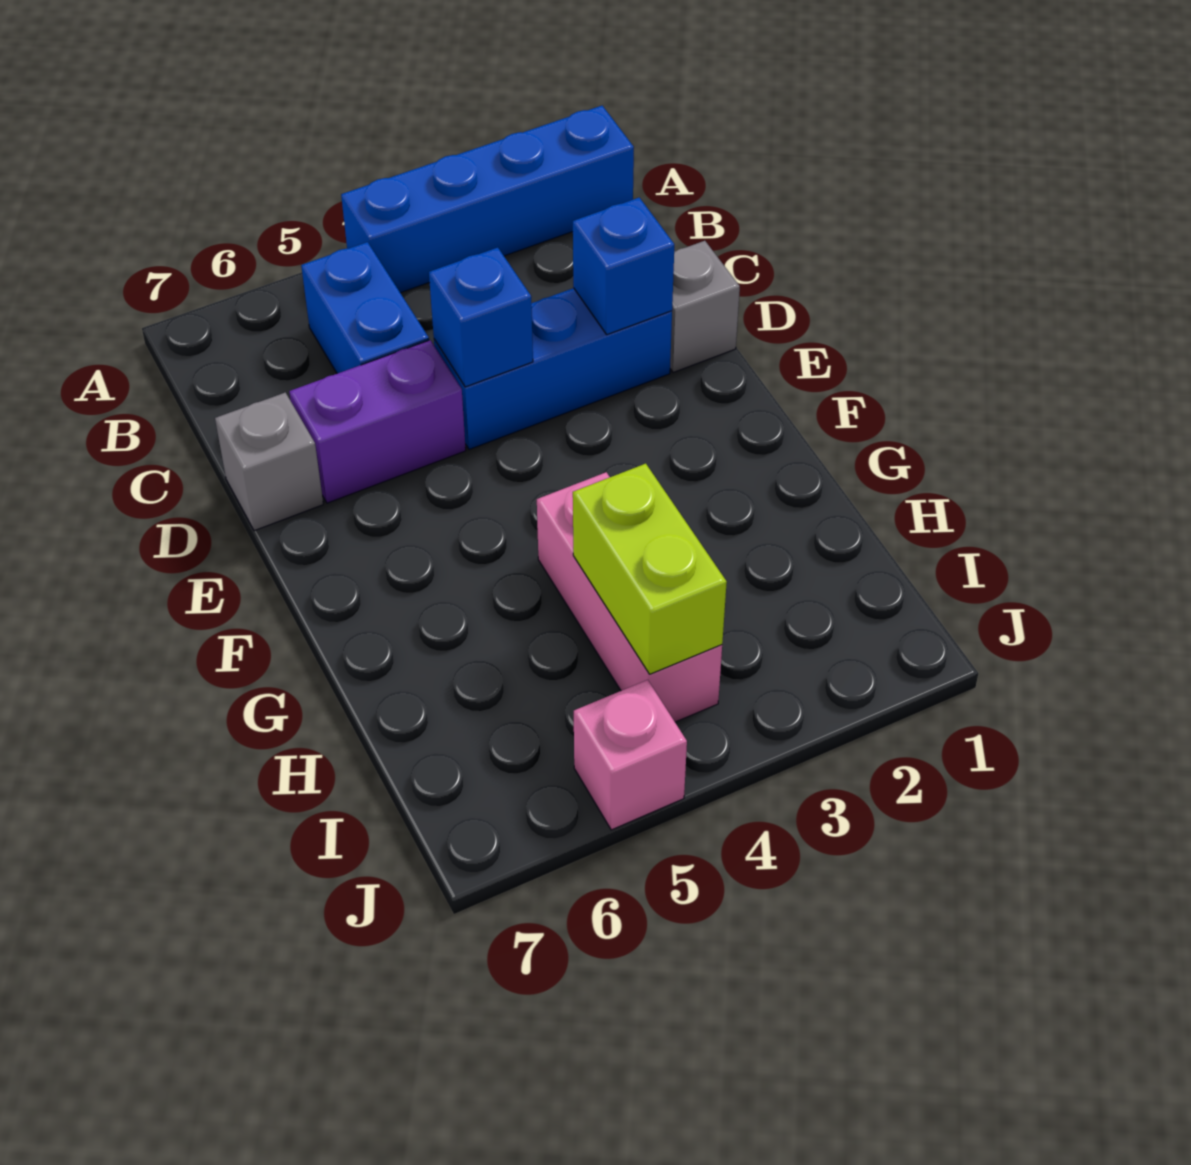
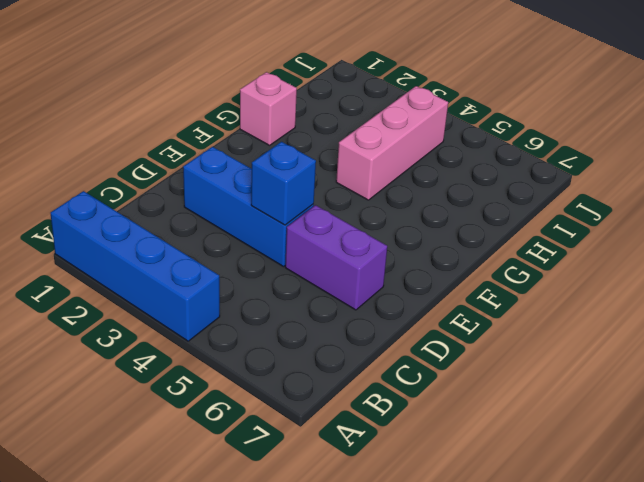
pink 1x1 brick [240,72,297,145] -> pink 1x1 brick moved to [574,680,687,830]
none -> blue 1x2 brick [301,242,429,374]
none -> grey 1x1 brick [670,241,740,373]

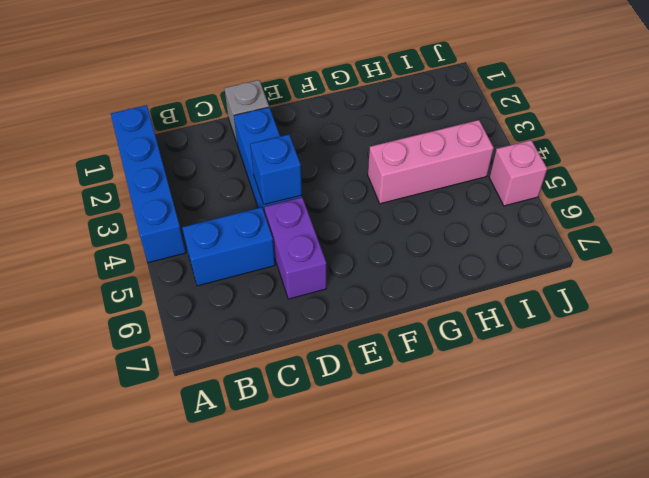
none -> grey 1x1 brick [215,392,323,531]
none -> blue 1x1 brick [573,198,674,335]

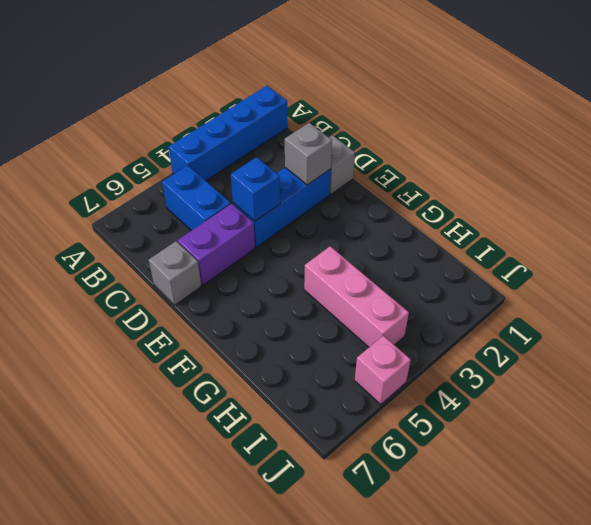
grey 1x1 brick [285,123,332,185] -> blue 1x1 brick [573,198,674,335]
none -> lime 1x2 brick [573,464,727,674]

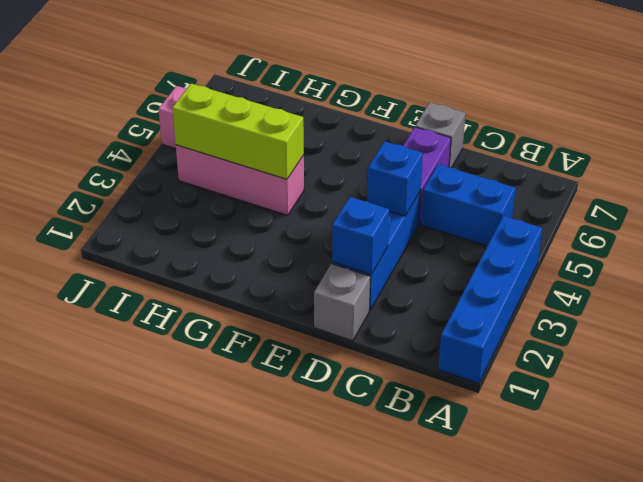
lime 1x3 brick [172,84,304,179] -> lime 1x2 brick [573,464,727,674]

